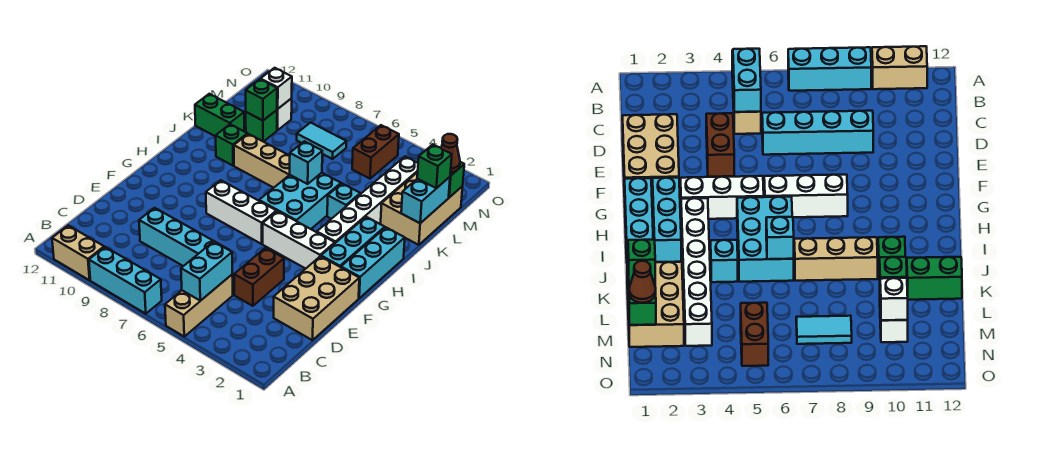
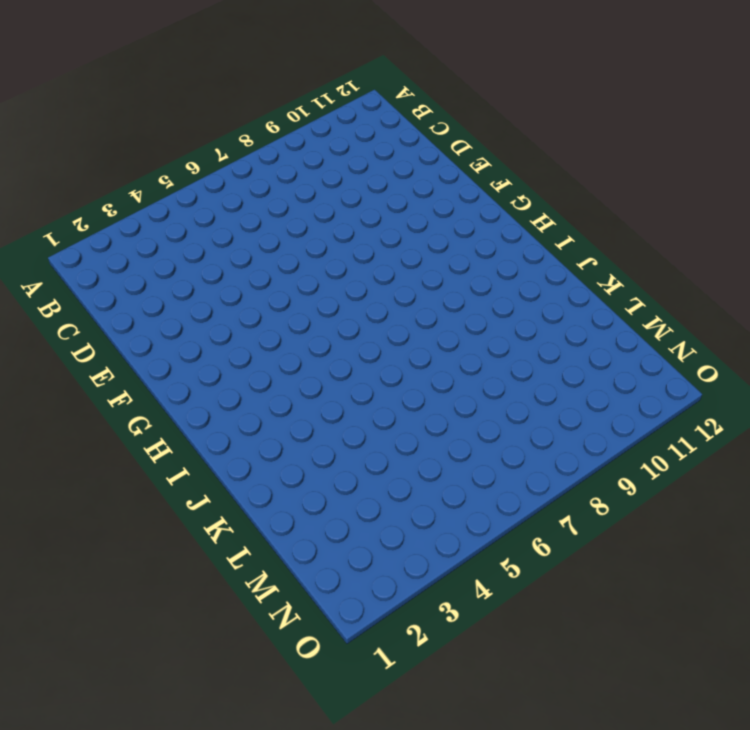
none -> tan 1x3 brick [165,275,233,336]
none -> cyan 1x3 brick [89,247,162,314]
none -> tan 1x2 brick [52,226,104,280]

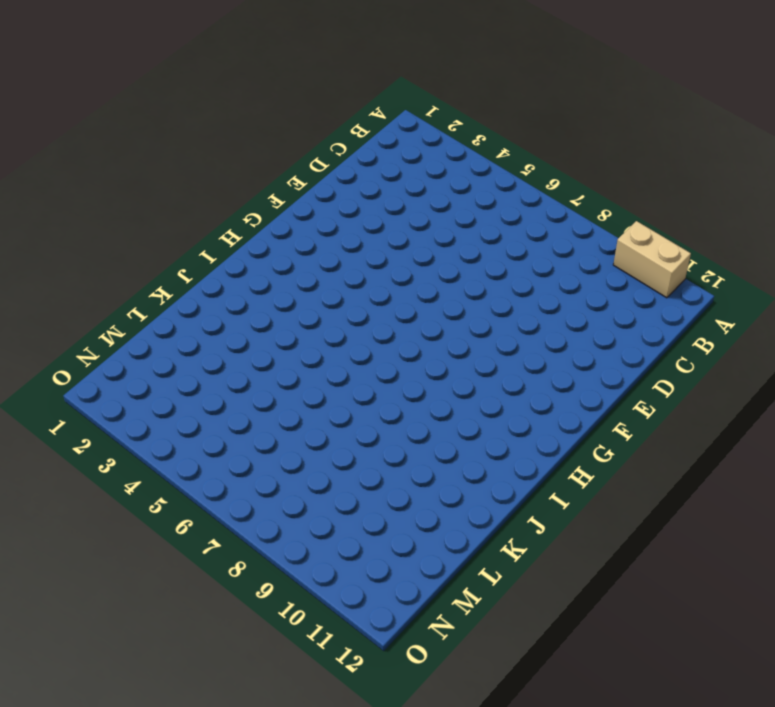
none -> tan 1x3 brick [165,275,233,336]
none -> cyan 1x3 brick [89,247,162,314]
none -> tan 2x3 brick [274,256,359,340]

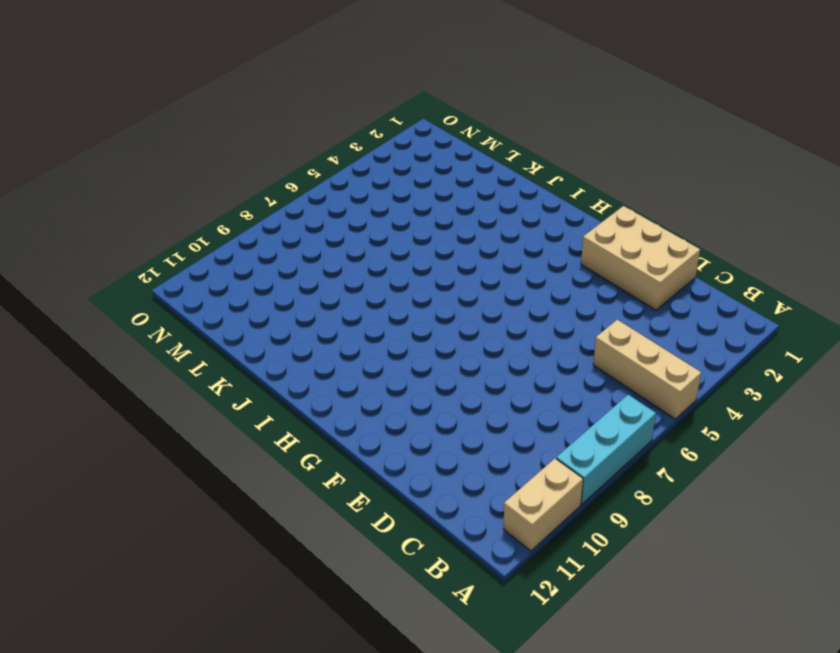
none -> brown 1x2 brick [234,248,284,306]
none -> cyan 1x4 brick [139,208,229,266]
none -> cyan 1x3 brick [341,227,405,298]

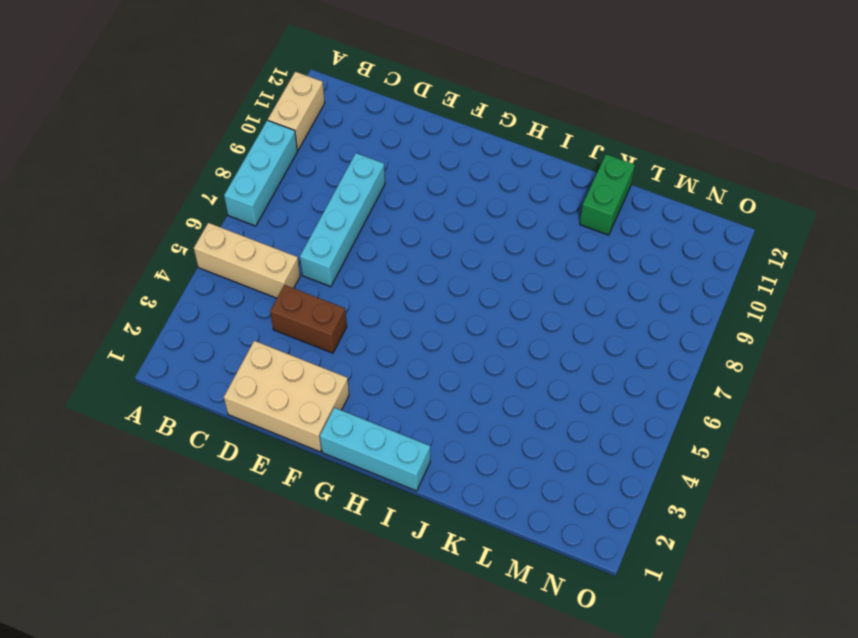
none -> cyan 1x3 brick [321,217,385,267]
none -> white 1x3 brick [263,211,335,269]
none -> white 1x3 brick [206,180,276,244]

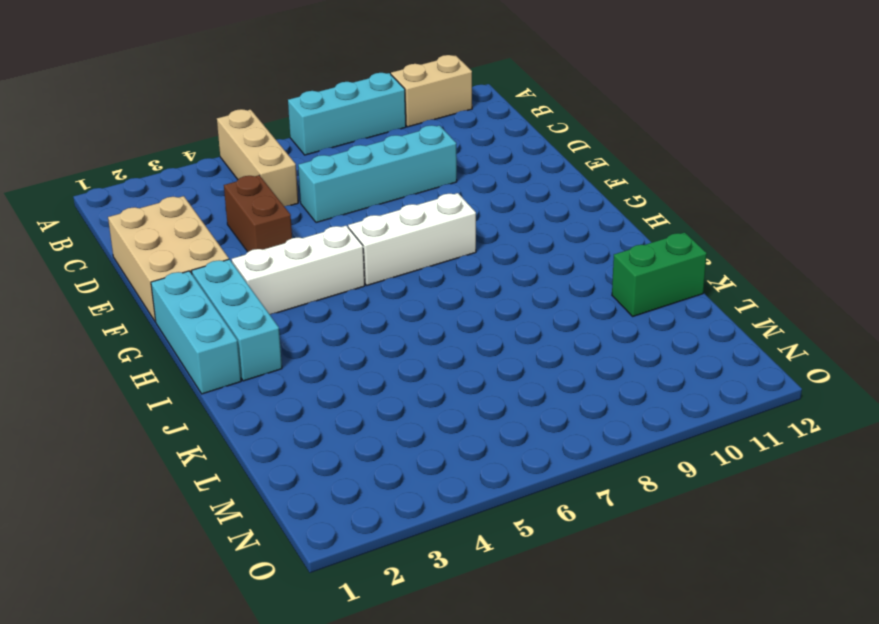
none -> white 1x6 brick [317,157,418,243]
none -> cyan 2x3 brick [259,173,341,229]
none -> cyan 1x1 brick [327,184,360,219]

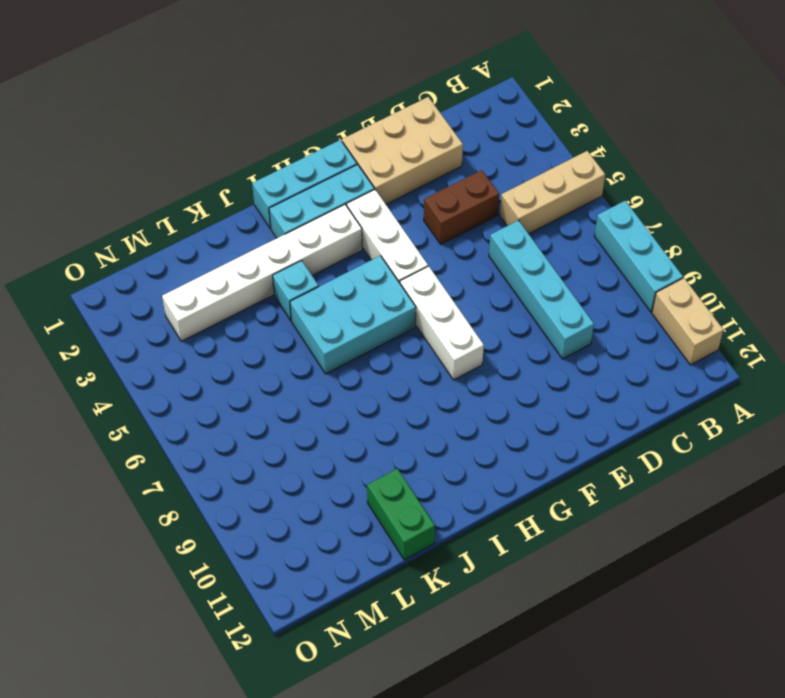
none -> tan 1x3 brick [234,134,290,188]
none -> green 1x1 brick [216,124,247,166]
none -> tan 2x3 brick [381,172,463,245]

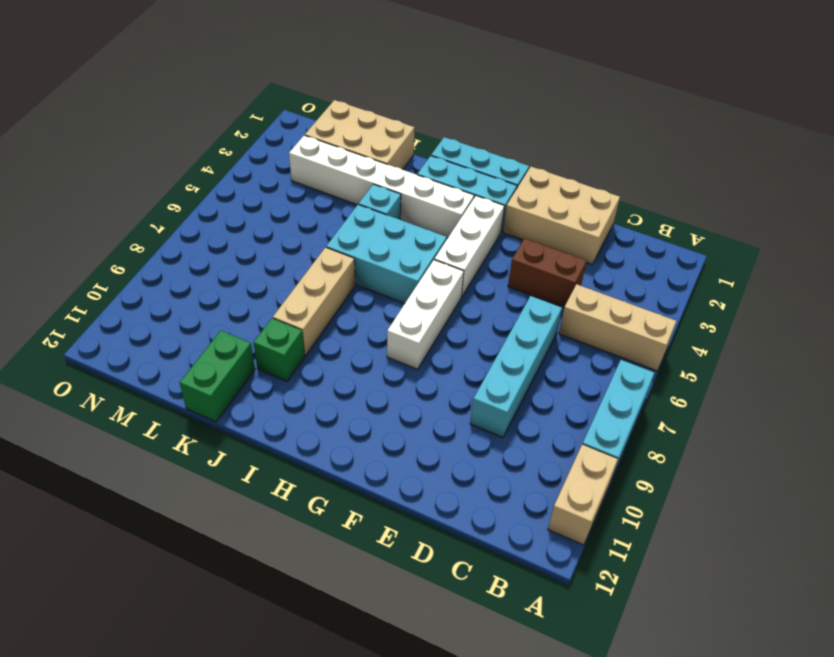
none -> green 1x1 brick [246,110,277,142]
none -> brown 1x2 brick [352,125,399,179]
none -> cyan 1x2 tile [297,123,346,159]

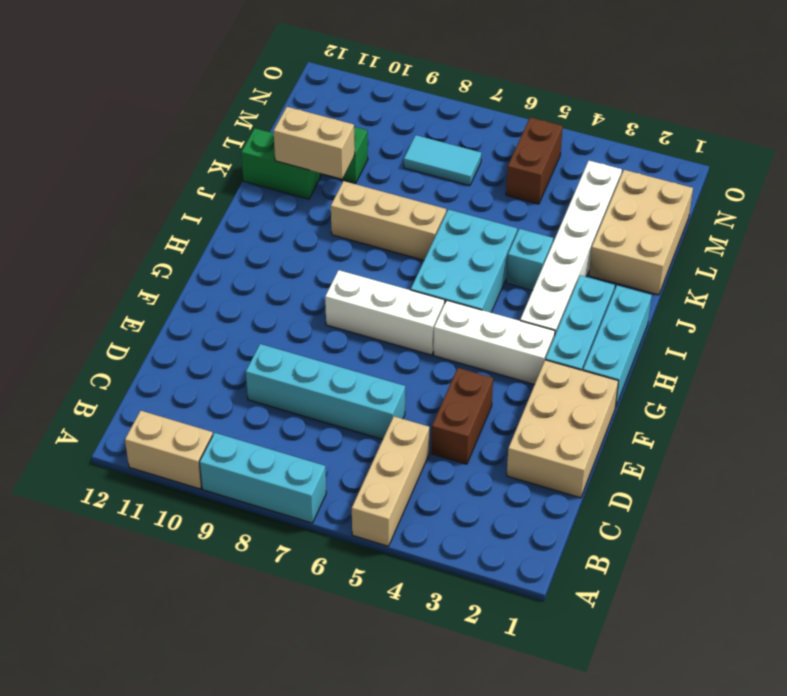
tan 1x2 brick [274,107,355,179] -> none
none -> green 1x1 brick [216,124,247,166]
none -> white 1x1 brick [277,98,292,130]
none -> cyan 1x2 brick [181,242,232,301]

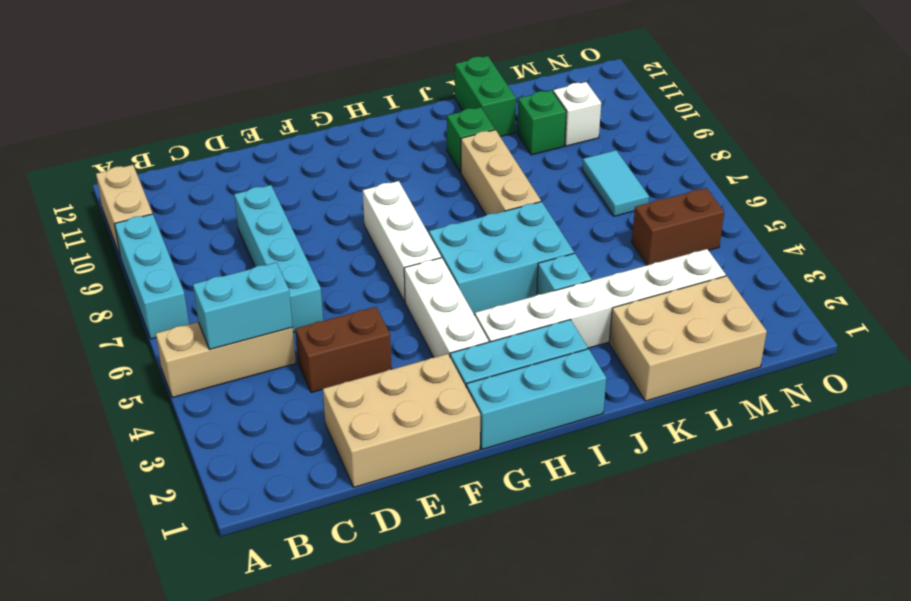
none -> cyan 1x1 brick [290,141,322,184]
none -> cyan 1x2 brick [401,177,450,223]
none -> green 1x1 brick [246,79,277,121]

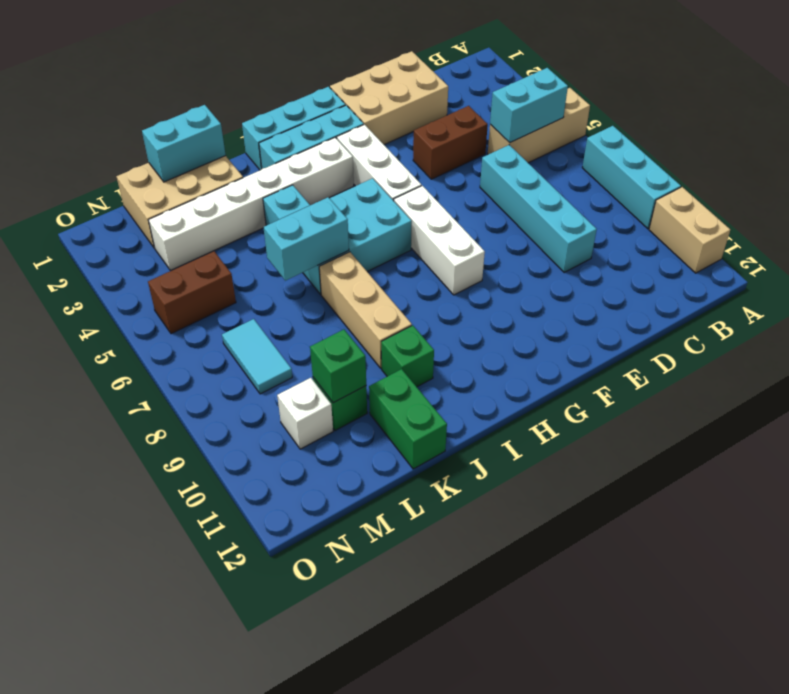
cyan 1x2 brick [264,197,349,281] -> cyan 1x1 brick [290,141,322,184]
none -> green 1x1 brick [449,162,464,197]
none -> white 1x1 brick [261,68,292,109]
none -> green 1x1 brick [417,144,452,188]

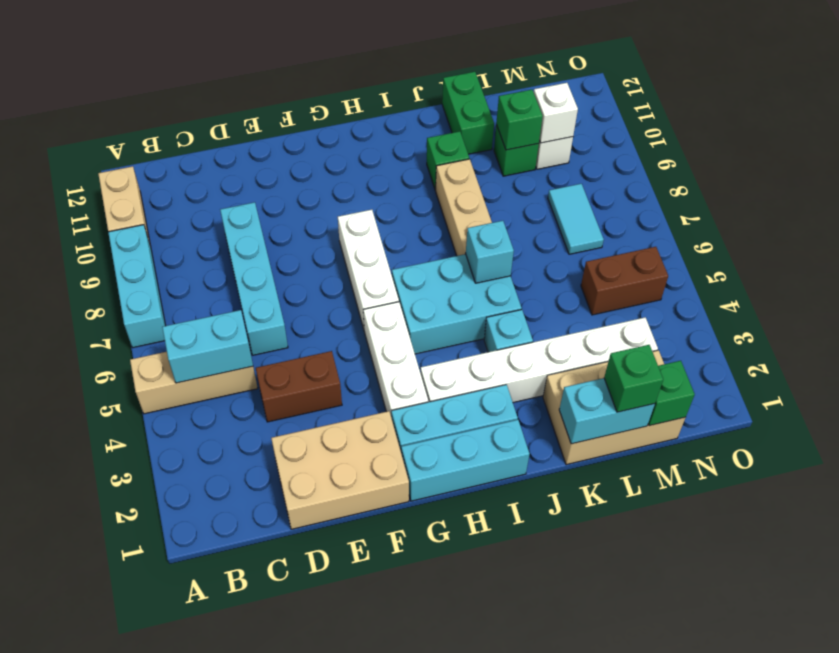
none -> brown 1x1 cone [441,134,460,172]

